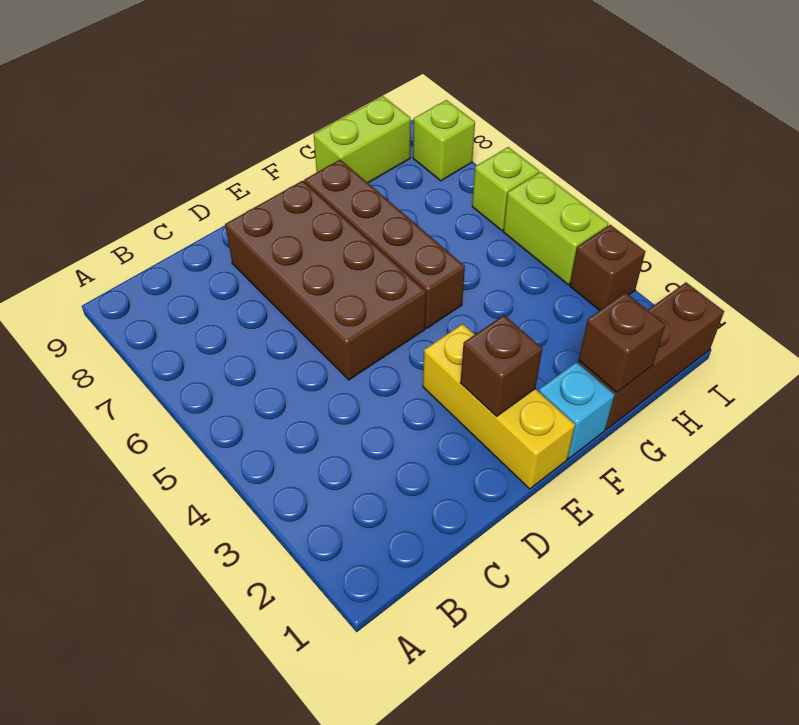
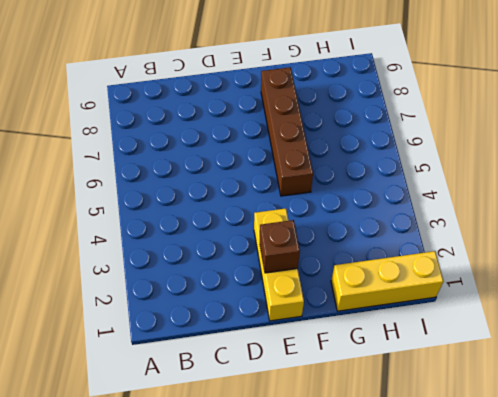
yellow 1x3 brick [331,251,443,311] -> brown 1x3 brick [578,282,724,429]
none -> brown 2x4 brick [225,181,426,380]
none -> cyan 1x1 brick [539,362,615,459]
none -> lime 1x2 brick [314,96,411,183]

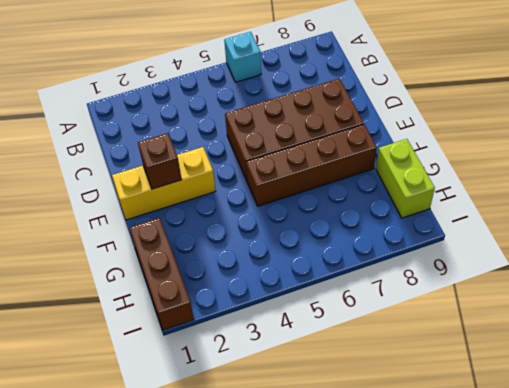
cyan 1x1 brick [224,32,261,82] -> cyan 1x1 brick moved to [539,362,615,459]
none -> brown 1x1 brick [570,225,645,311]
none -> lime 1x2 brick [503,172,608,284]
none -> lime 1x1 brick [472,147,539,231]

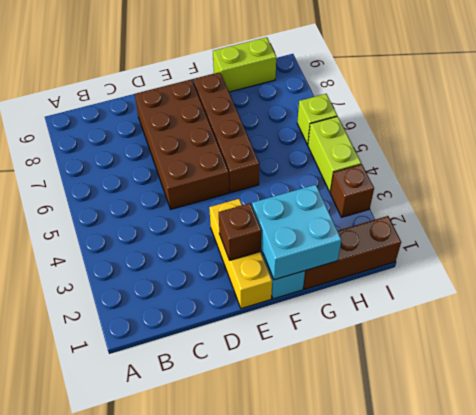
cyan 2x2 brick [252,185,341,280] -> brown 1x1 brick [579,293,665,392]
none -> lime 1x1 brick [413,100,475,181]

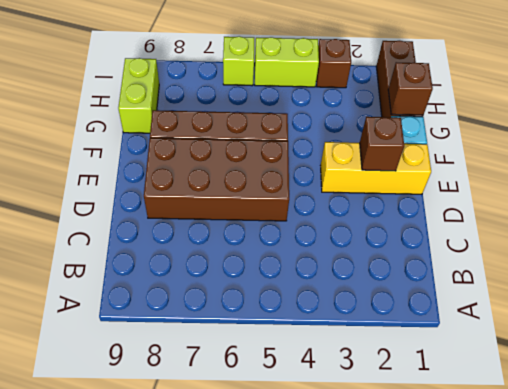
none -> lime 1x1 brick [413,100,475,181]

